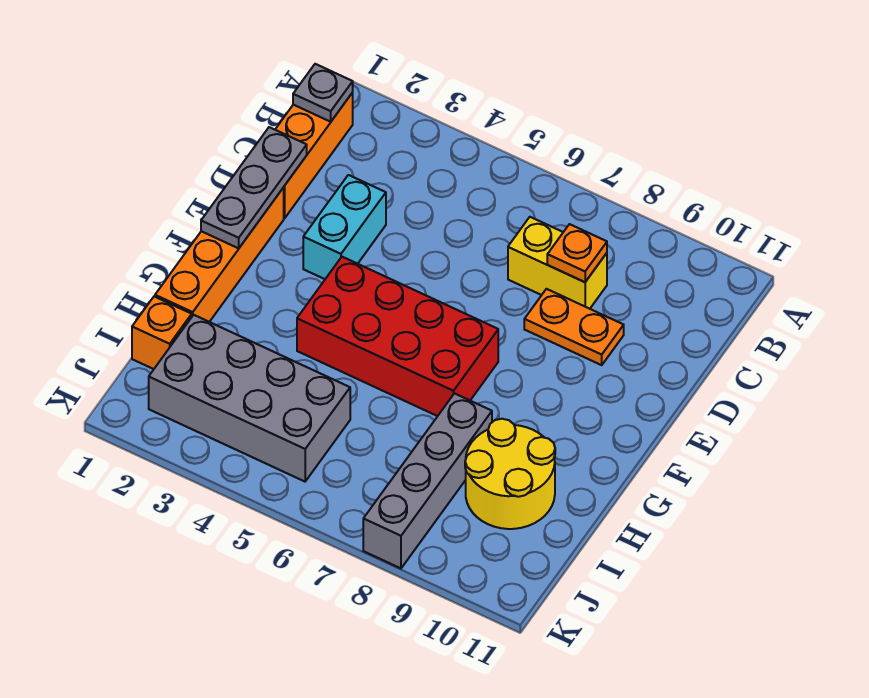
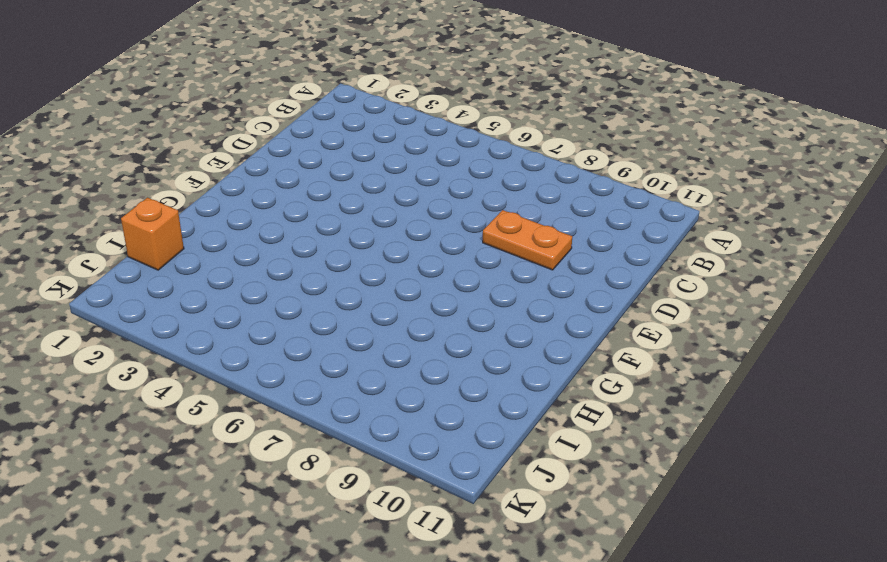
none -> orange 1x3 brick [275,93,353,218]
none -> yellow 1x2 brick [508,217,607,309]
none -> cyan 1x2 brick [303,175,386,279]

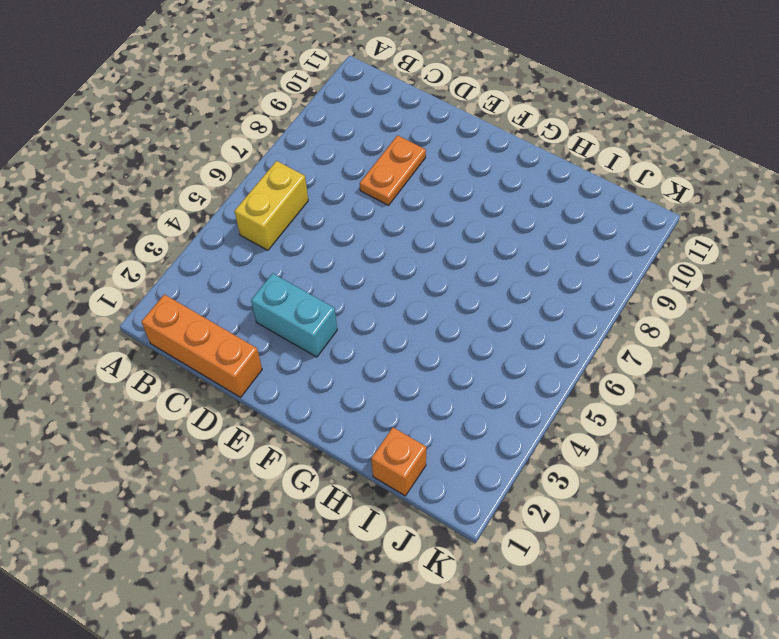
yellow 1x2 brick [234,161,308,250] -> yellow 1x2 brick moved to [508,217,607,309]
none -> orange 1x4 brick [155,188,284,322]
none -> red 2x4 brick [297,257,498,416]
none -> grey 1x4 brick [363,394,492,568]

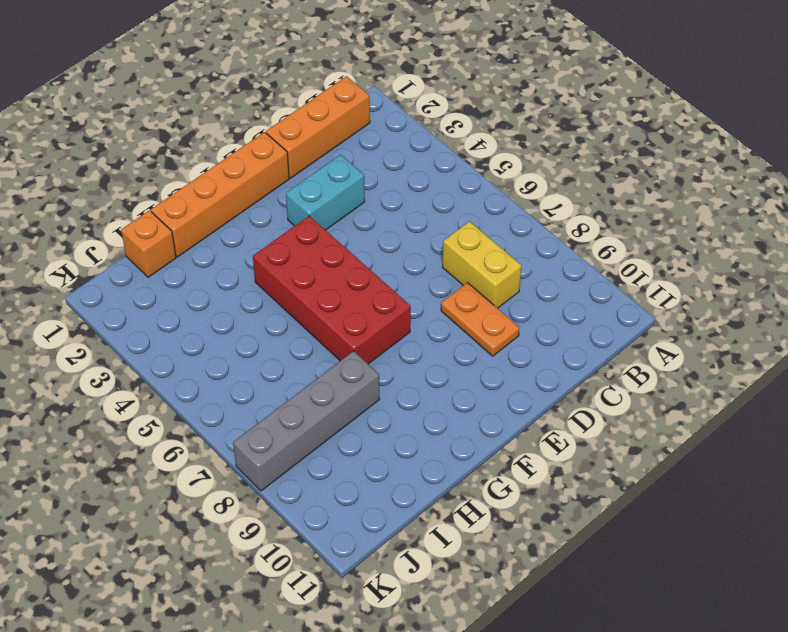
none -> yellow 2x2 round brick [465,419,555,529]
none -> grey 2x4 brick [149,315,350,482]
none -> grey 1x1 plate [293,64,353,122]

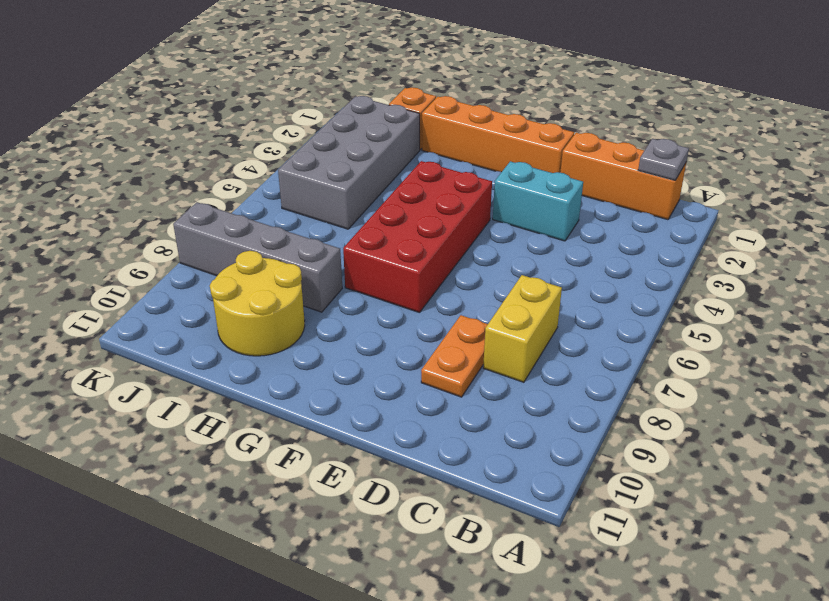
none -> orange 1x1 plate [547,224,607,282]
none -> grey 1x3 plate [201,127,307,248]

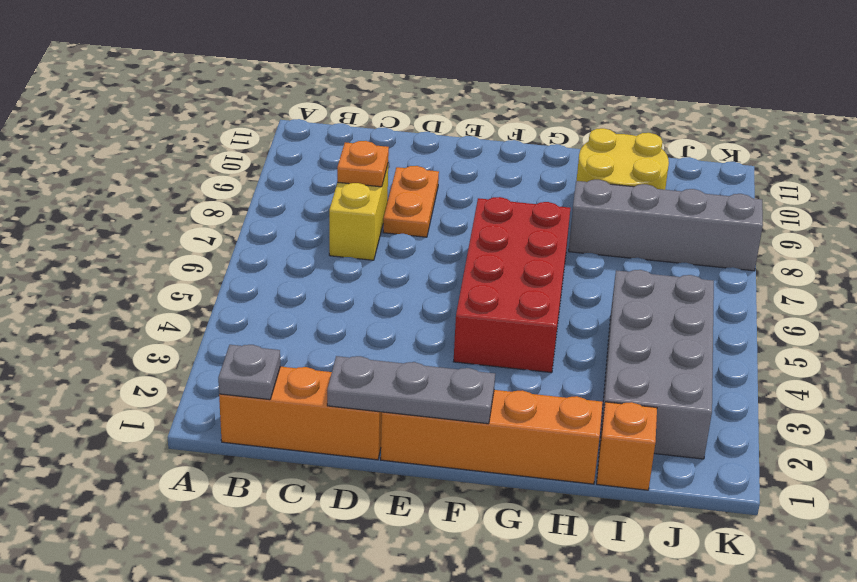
none -> cyan 1x2 brick [303,175,386,279]

